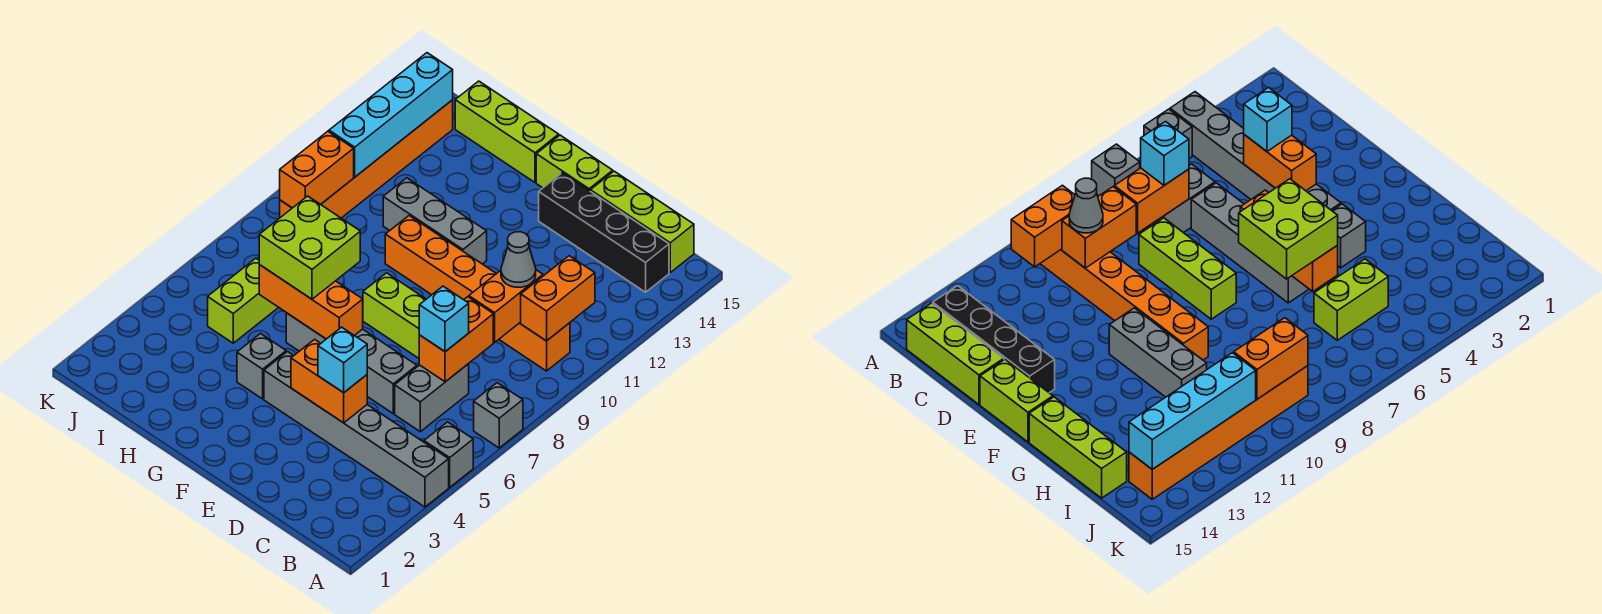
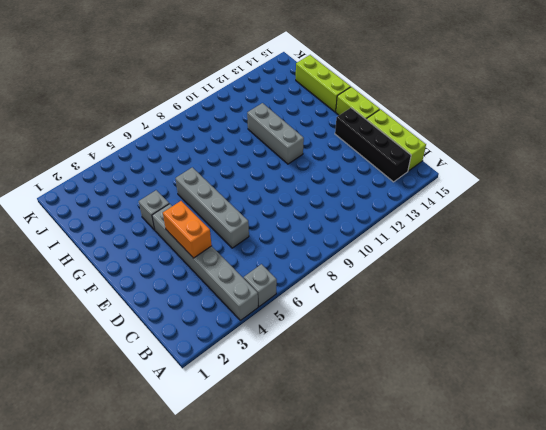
none -> grey 1x1 brick [474,383,523,448]
none -> orange 1x6 brick [385,216,570,371]
none -> grey 1x2 brick [395,364,469,432]

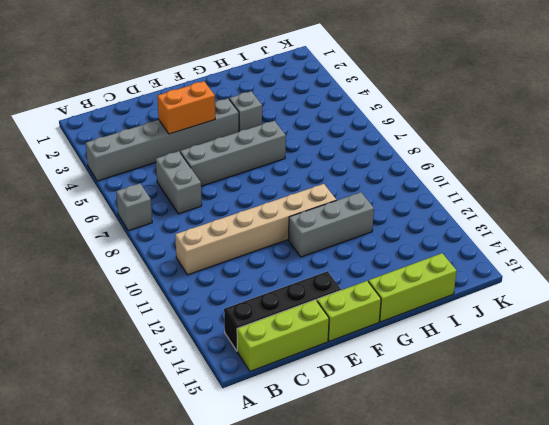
tan 1x6 brick [175,184,336,275] -> orange 1x6 brick [385,216,570,371]
none -> grey 1x1 brick [424,422,473,487]
none -> lime 1x3 brick [363,273,426,358]
none -> lime 1x2 brick [208,258,279,343]

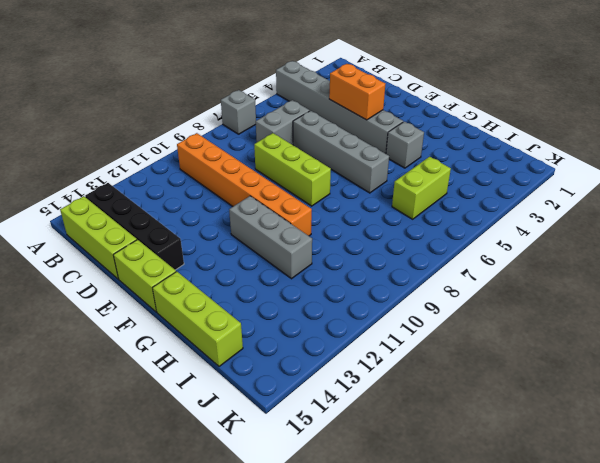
none -> grey 1x1 brick [424,422,473,487]
none -> orange 1x6 brick [280,100,453,218]
none -> orange 1x2 brick [521,256,595,341]

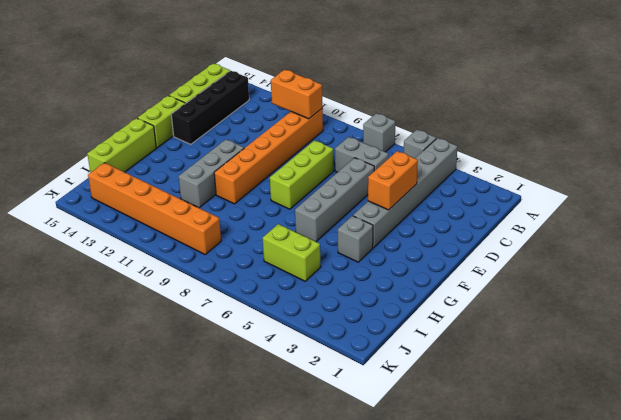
none -> orange 1x2 brick [419,297,493,382]
none -> orange 1x2 brick [469,270,543,342]
none -> orange 1x3 brick [259,265,363,339]

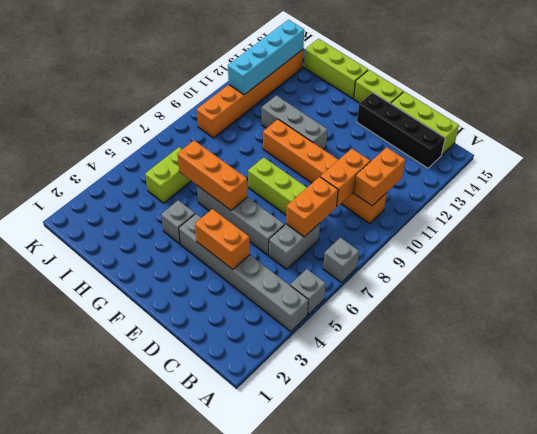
none -> orange 1x2 brick [280,131,354,208]
none -> cyan 1x1 brick [419,286,469,352]
none -> grey 1x1 cone [501,232,536,287]

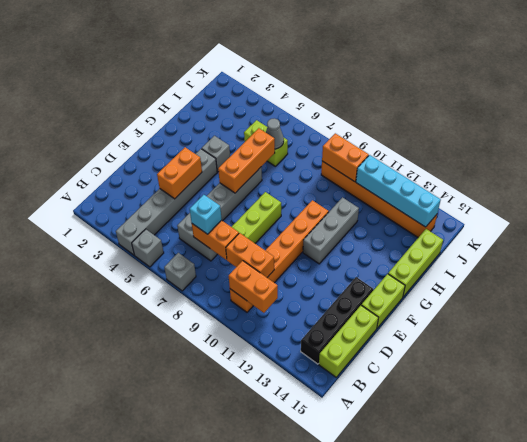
grey 1x1 cone [266,118,284,149] -> grey 1x1 cone moved to [501,232,536,287]
none -> cyan 1x1 brick [318,327,367,393]
none -> lime 2x2 brick [259,196,360,299]

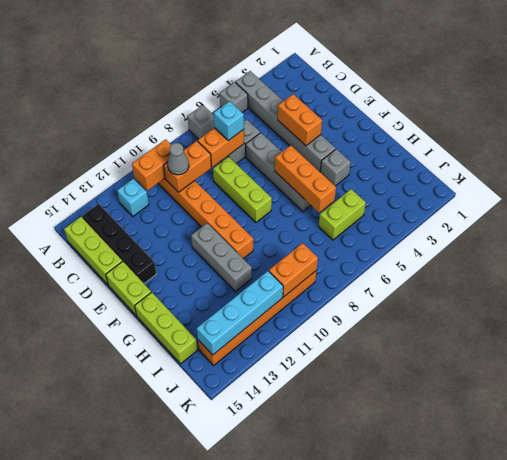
cyan 1x1 brick [117,179,149,216] -> cyan 1x1 brick moved to [318,327,367,393]
none -> lime 2x2 brick [259,196,360,299]

